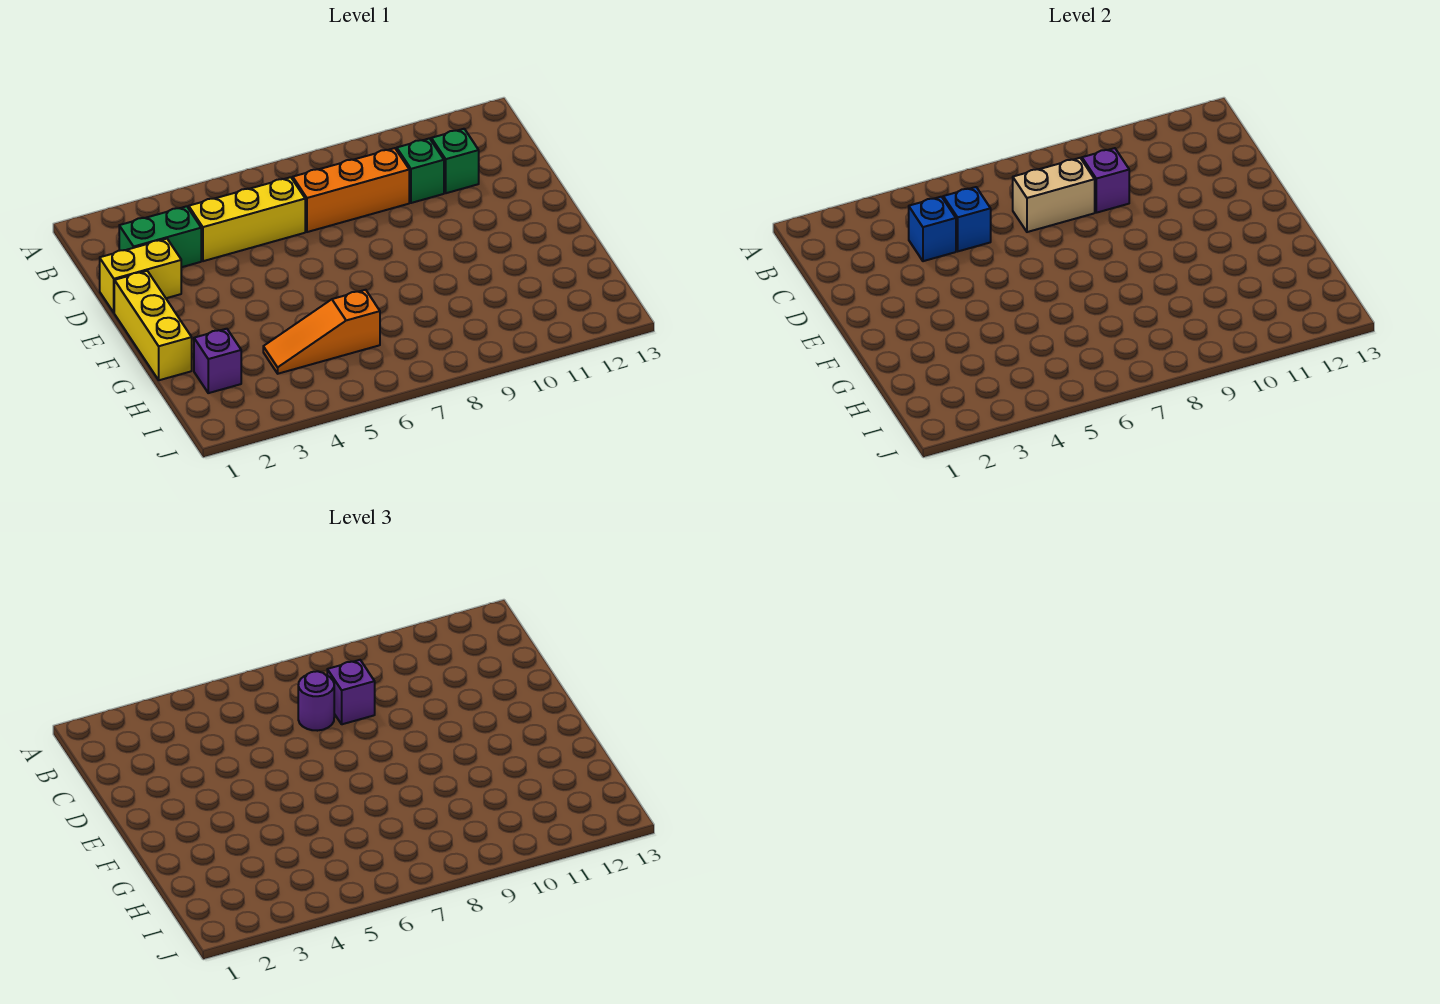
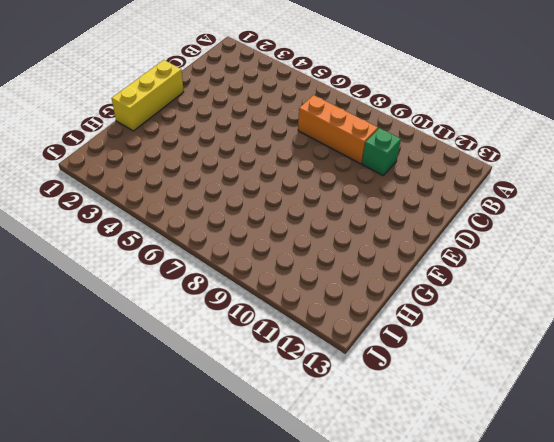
none -> green 1x2 brick [119,206,201,267]
none -> yellow 1x3 brick [189,177,305,261]
none -> green 1x1 brick [431,129,479,193]

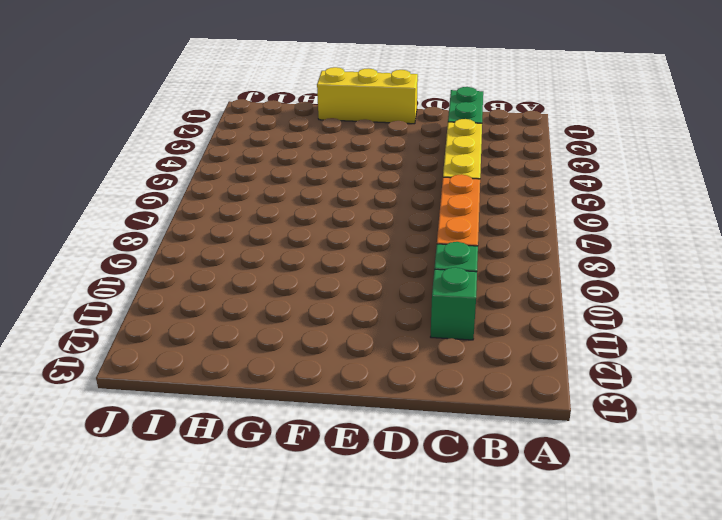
none -> yellow 1x2 brick [100,239,181,312]
none -> purple 1x1 brick [194,329,241,393]
none -> orange 1x3 slope [263,290,380,374]

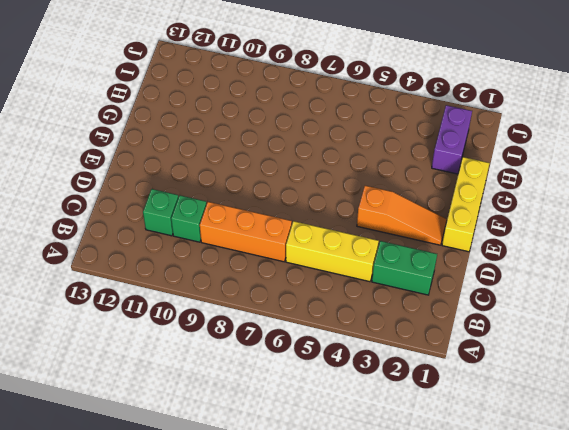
orange 1x3 slope [357,186,447,245] -> orange 1x3 slope moved to [263,290,380,374]
purple 1x2 brick [432,105,472,174] -> purple 1x1 brick [194,329,241,393]
none -> yellow 1x2 brick [100,239,181,312]
none -> blue 1x1 brick [909,197,956,261]
none -> blue 1x1 brick [943,187,991,251]

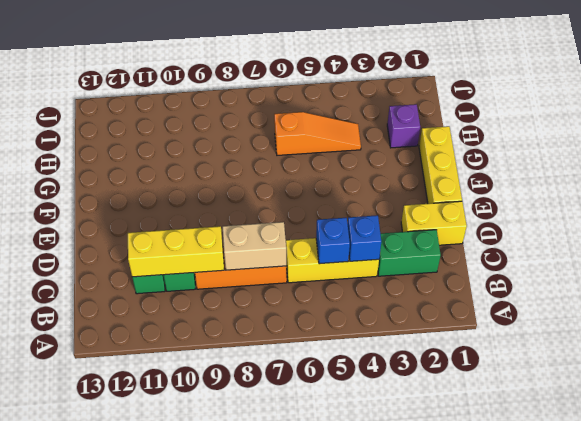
yellow 1x3 brick [128,226,224,277] -> purple 1x1 brick [1082,148,1129,213]
none -> purple 1x1 round brick [298,671,334,731]
none -> purple 1x1 brick [327,660,375,724]

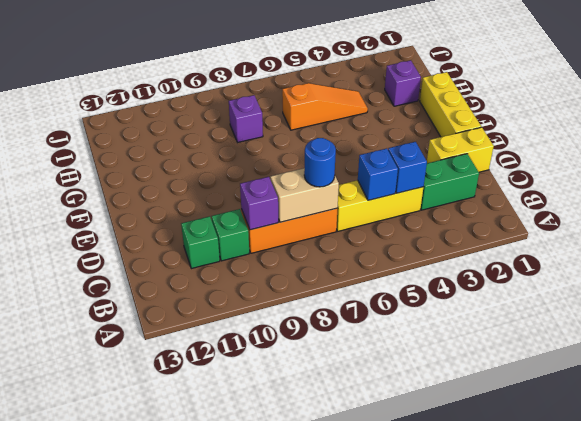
blue 1x1 round brick [304,138,336,187] -> purple 1x1 round brick [298,671,334,731]
purple 1x1 brick [229,95,263,142] -> purple 1x1 brick moved to [327,660,375,724]

